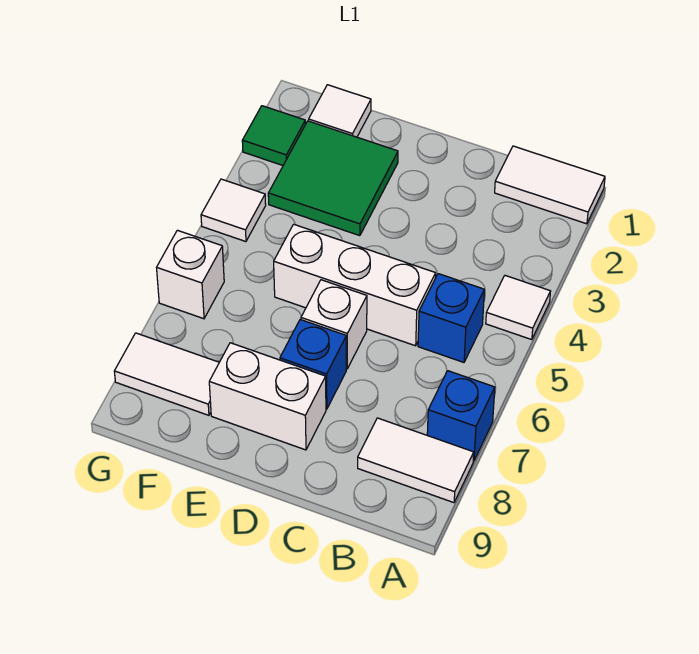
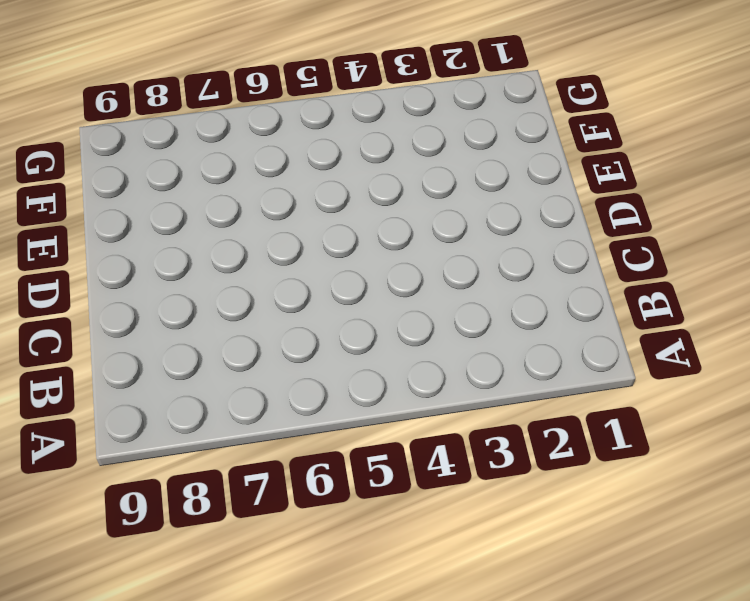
none -> white 1x2 tile [495,146,605,224]
none -> white 1x1 tile [486,276,550,340]
none -> blue 1x1 brick [427,371,495,461]

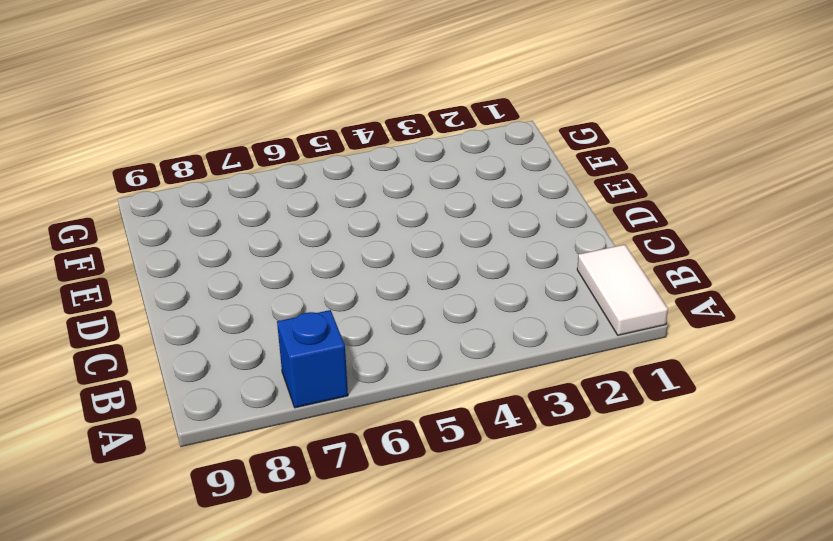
none -> white 1x1 tile [486,276,550,340]
none -> white 1x2 tile [358,418,474,503]
none -> blue 1x1 brick [418,274,484,362]

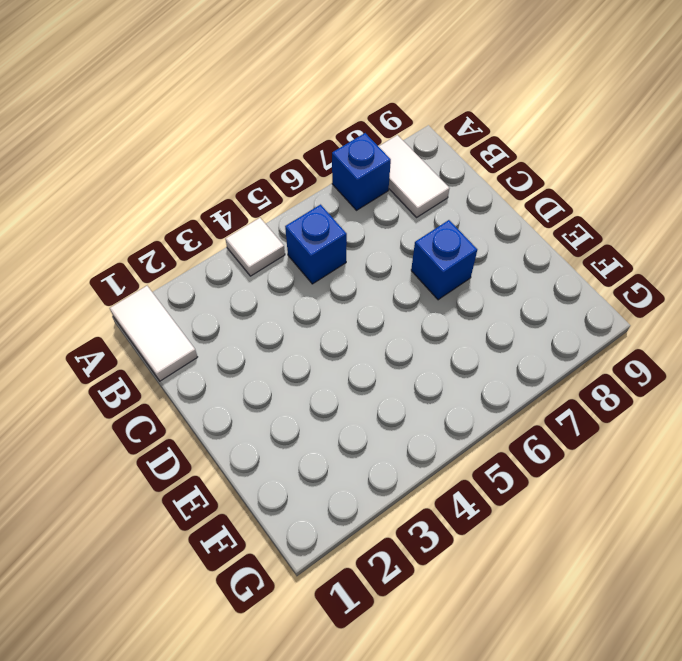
none -> white 1x3 brick [274,224,436,346]
none -> white 1x1 brick [301,280,367,369]
none -> white 1x2 brick [209,343,326,450]

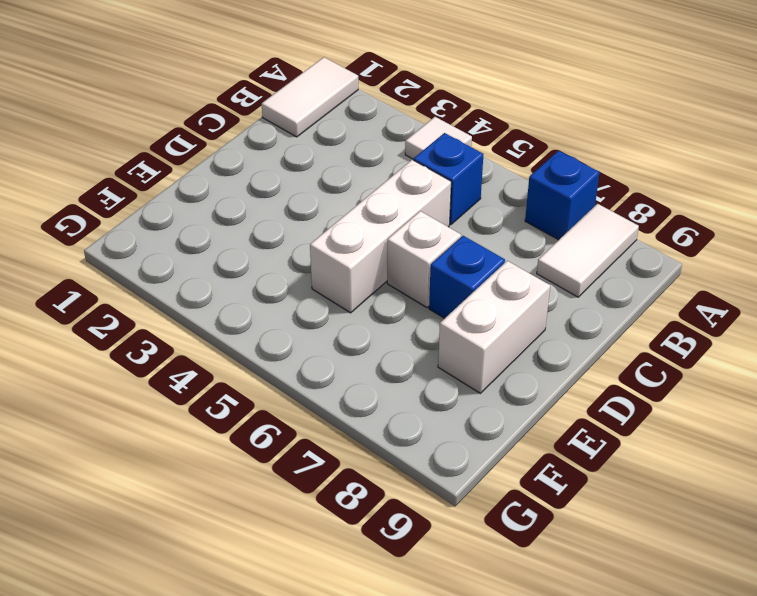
none -> green 2x2 tile [268,121,398,236]
none -> white 1x1 tile [309,85,371,137]
none -> white 1x2 tile [114,333,219,415]

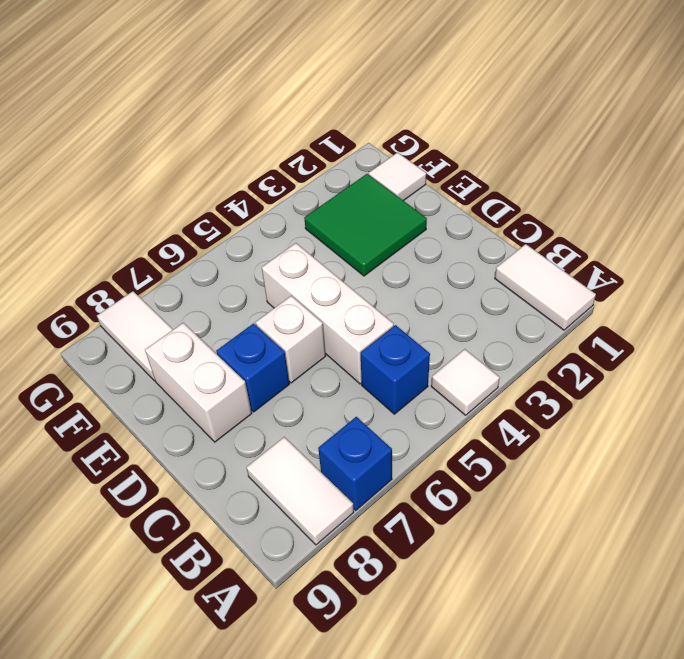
none -> green 1x1 tile [242,106,305,165]
none -> white 1x1 tile [201,179,266,242]
none -> white 1x1 brick [157,230,224,319]

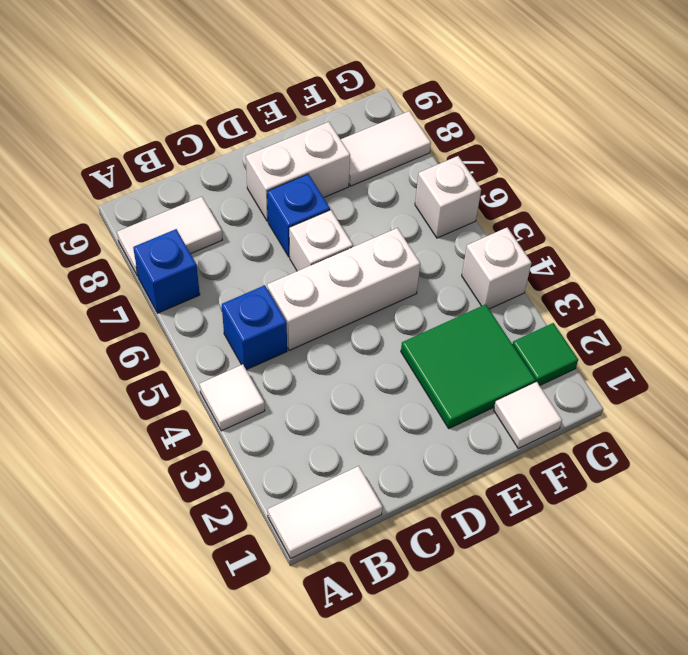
white 1x1 brick [462,228,531,309] -> white 1x1 tile [201,179,266,242]

